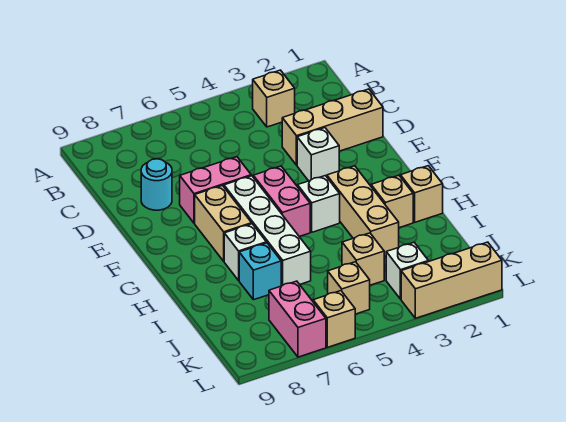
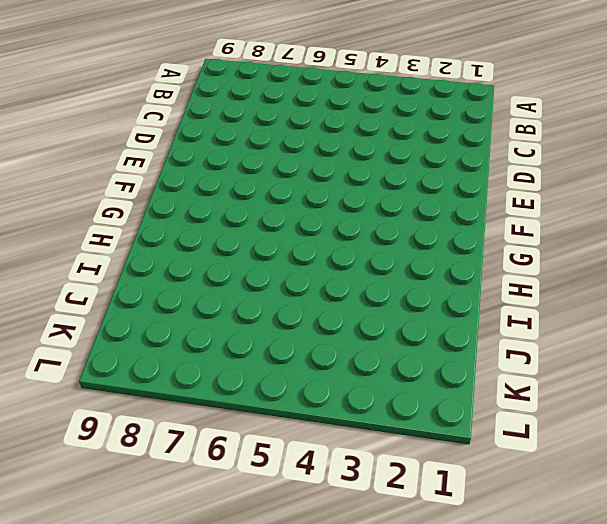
none -> tan 1x1 brick [253,70,295,127]
none -> tan 1x3 brick [282,89,383,165]
none -> cyan 1x1 round brick [141,159,172,210]

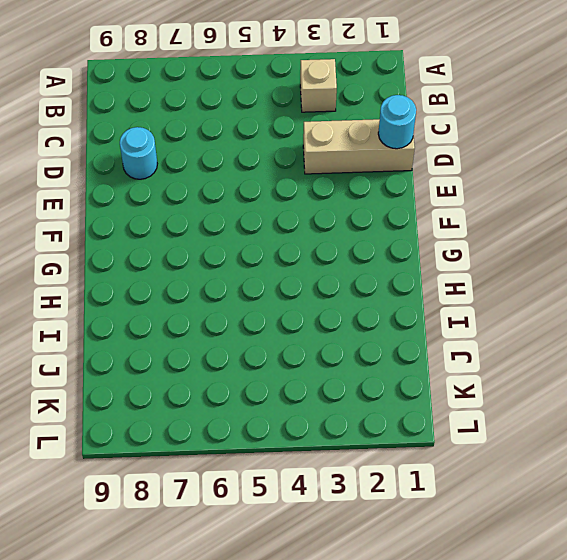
cyan 1x1 round brick [378,95,416,149] -> none
none -> white 1x1 brick [297,128,339,181]
none -> pink 1x2 brick [180,157,251,223]
none -> pink 1x2 brick [253,166,310,237]

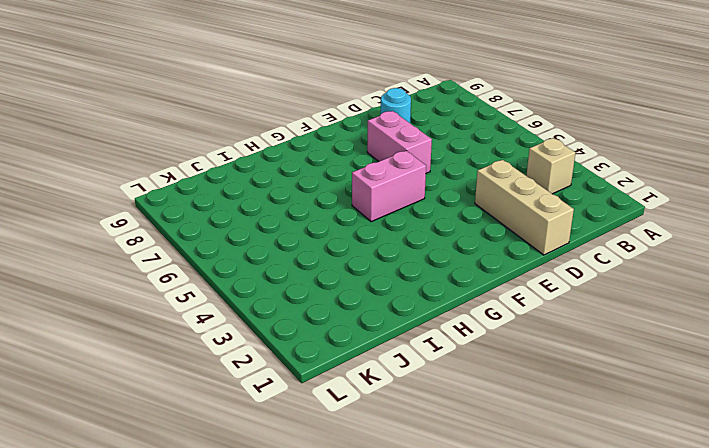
none -> white 1x1 brick [297,128,339,181]
none -> white 1x4 brick [224,176,311,286]
none -> tan 1x2 brick [195,186,252,261]

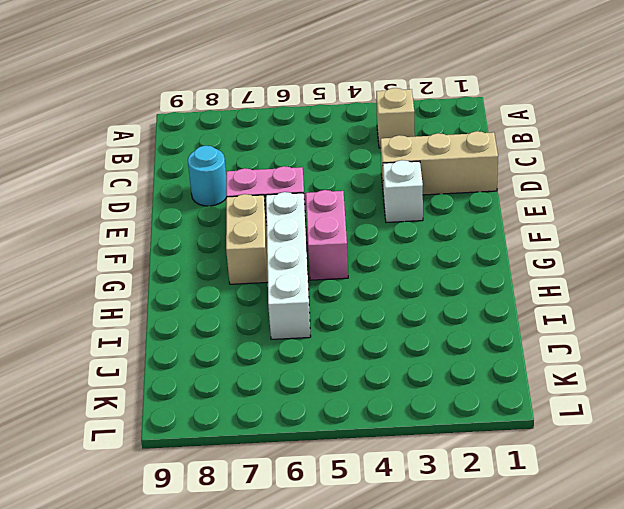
none -> tan 1x3 brick [327,166,399,257]
none -> white 1x1 brick [298,176,340,232]
none -> tan 1x1 brick [400,166,443,222]

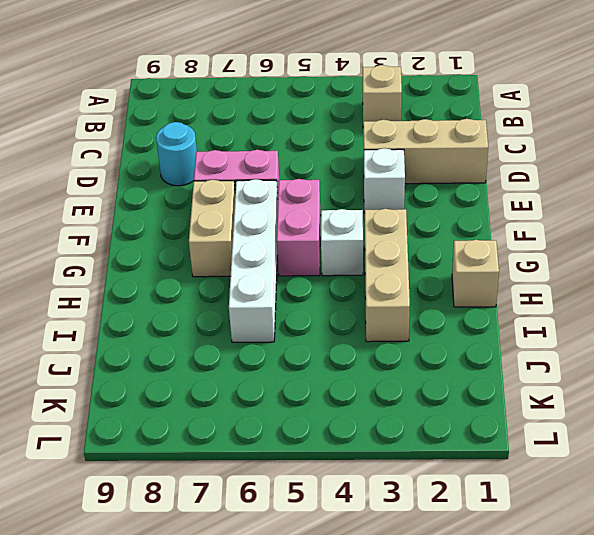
none -> tan 1x1 brick [371,175,413,228]
none -> white 1x1 brick [224,224,266,280]
none -> cyan 1x1 brick [239,243,281,300]

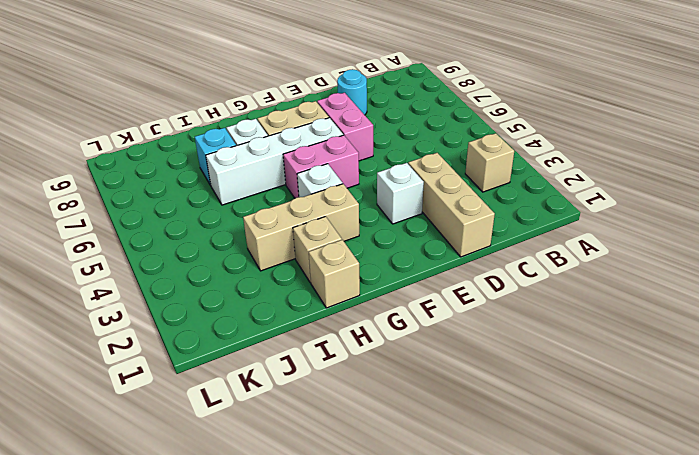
none -> tan 1x1 brick [342,233,384,285]
none -> white 1x1 brick [386,242,428,299]
none -> tan 1x1 brick [328,262,370,314]

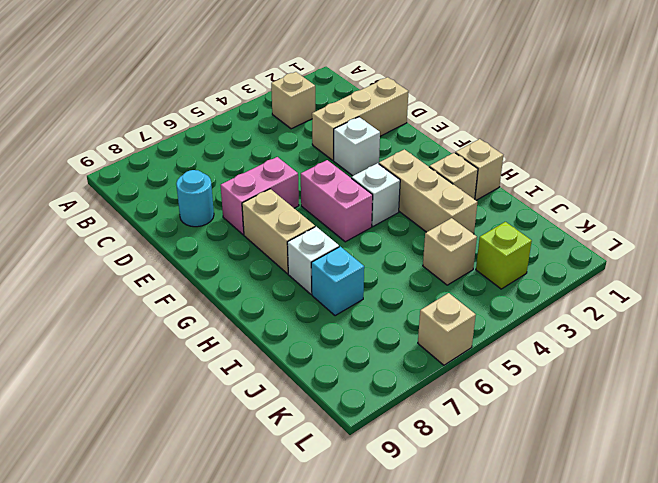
lime 1x1 brick [476,222,532,289] -> white 1x1 brick [386,242,428,299]
none -> white 1x4 brick [224,176,311,286]
none -> tan 1x1 brick [328,262,370,314]
none -> pink 1x2 brick [269,281,326,357]

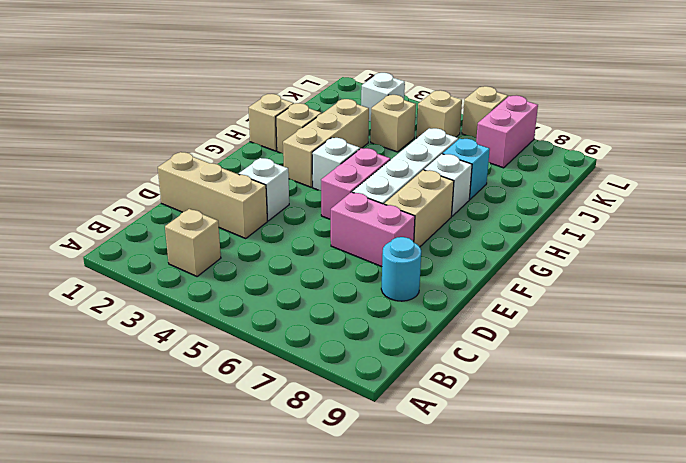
none -> tan 1x3 brick [401,242,502,318]

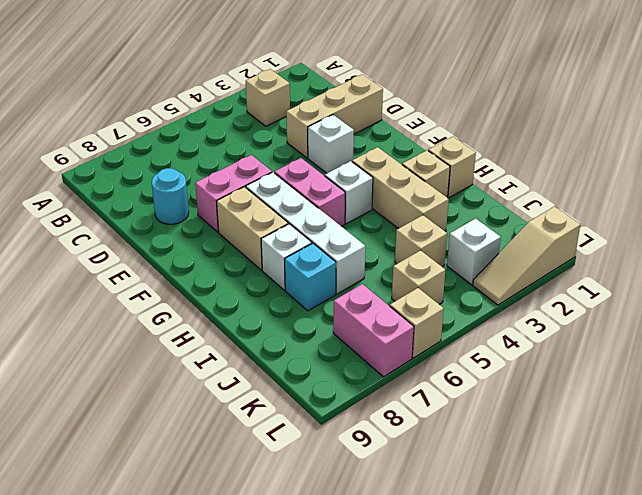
tan 1x3 slope [473,207,580,305] -> tan 1x3 brick [401,242,502,318]

